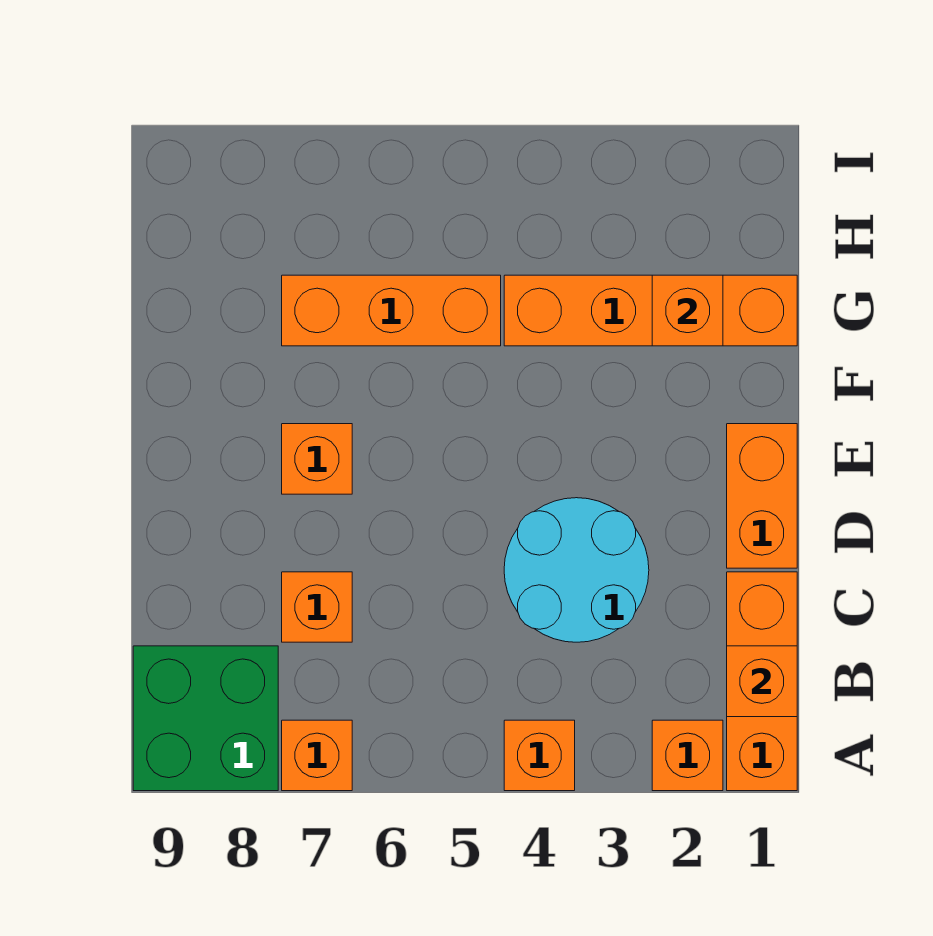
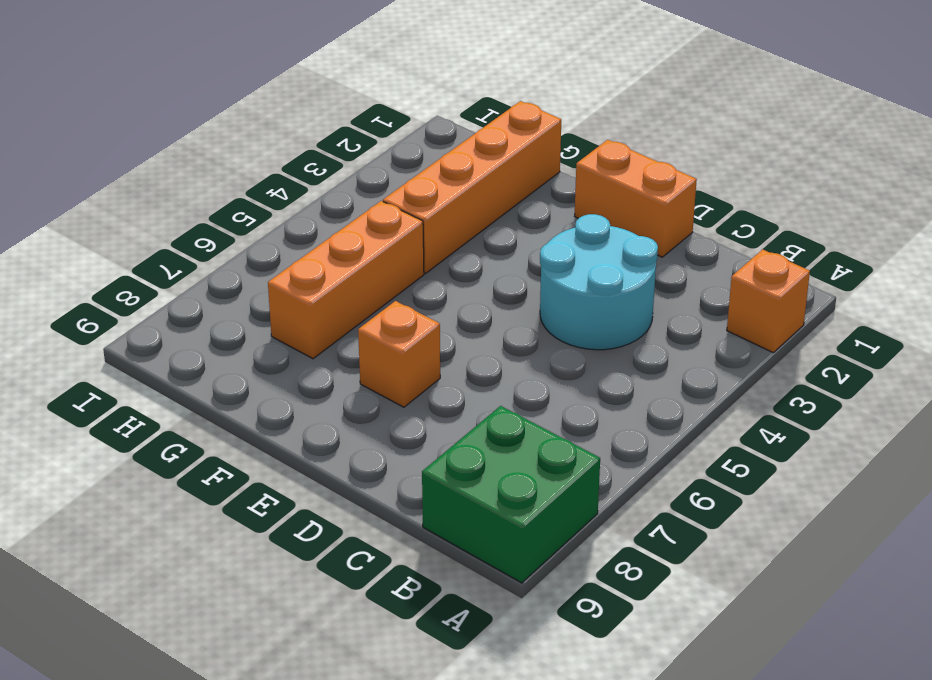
none -> orange 1x3 brick [727,572,797,791]
none -> orange 1x1 brick [504,720,575,791]
none -> orange 1x1 brick [282,720,352,791]

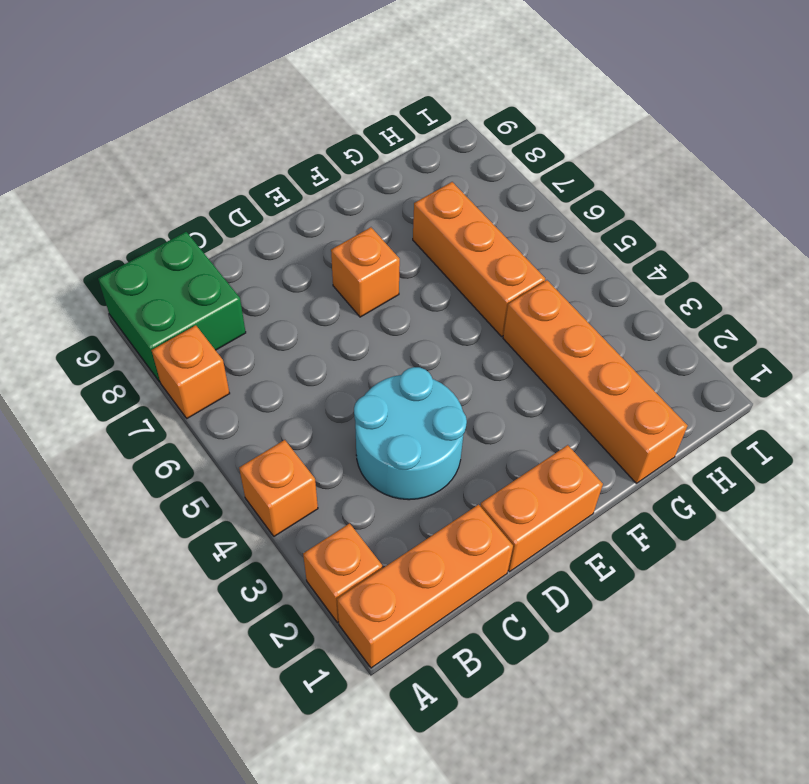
none -> orange 1x1 brick [282,572,352,642]
none -> orange 1x1 brick [727,646,797,717]
none -> orange 1x1 brick [652,275,723,346]

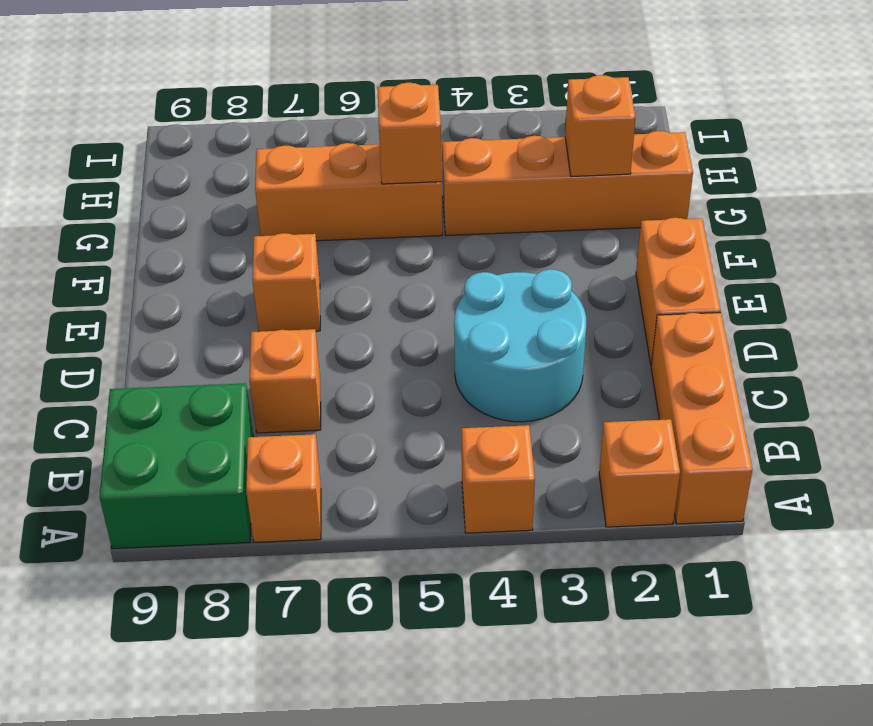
orange 1x1 brick [377,83,442,184] -> orange 1x1 brick moved to [727,646,797,717]

